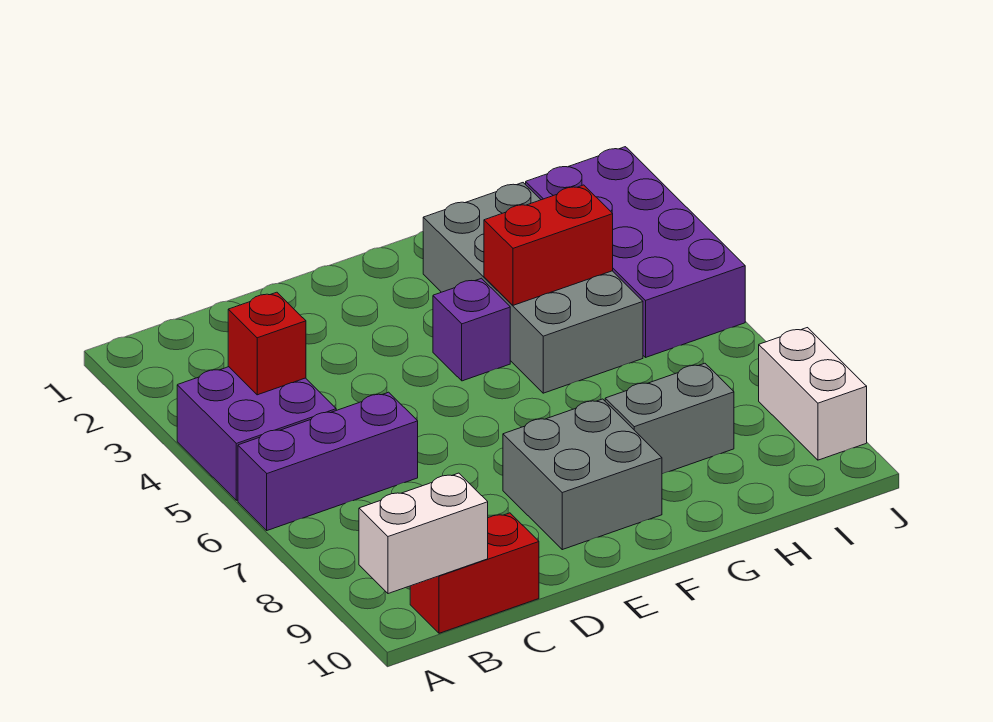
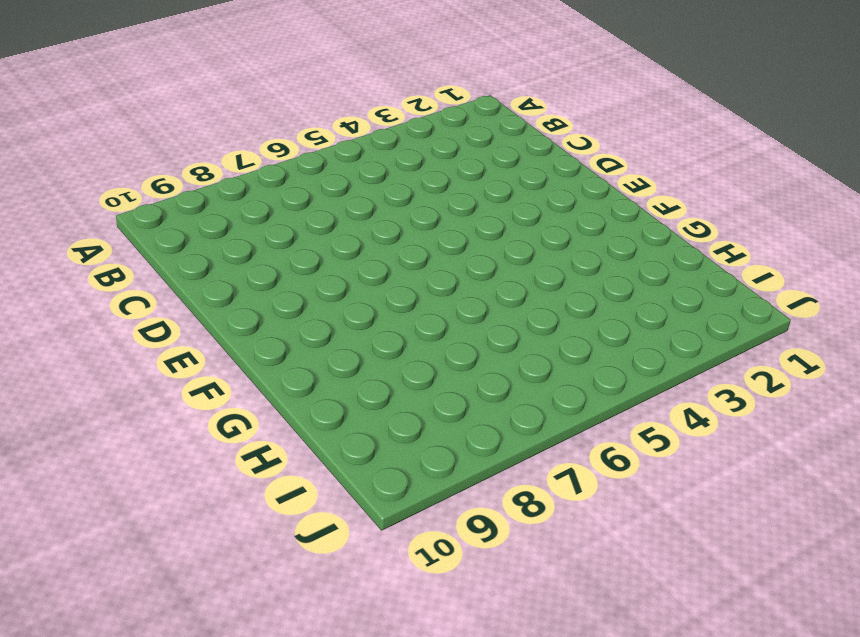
none -> purple 2x2 brick [177,367,336,500]
none -> purple 1x3 brick [238,392,418,530]
none -> red 1x2 brick [410,513,539,633]

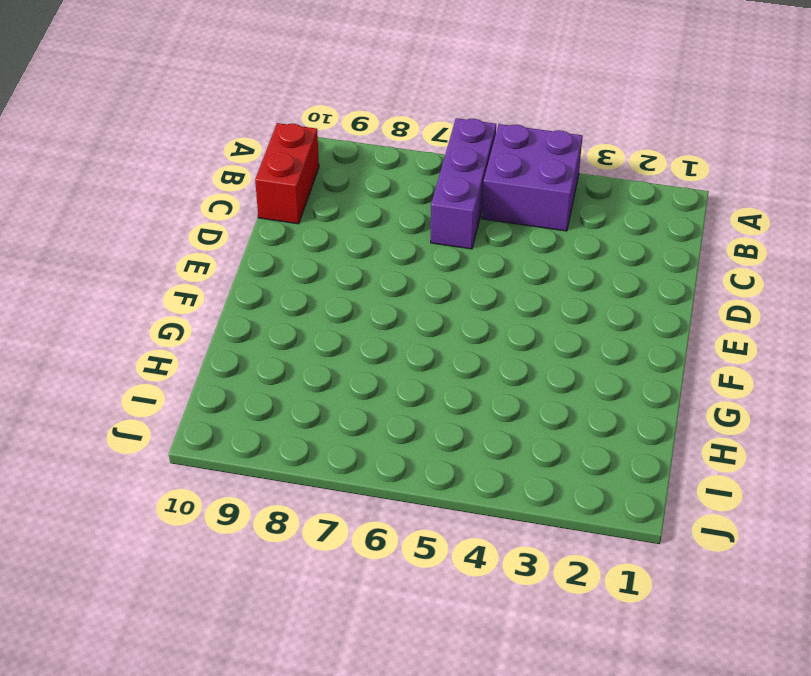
none -> grey 2x2 brick [503,399,662,550]
none -> purple 1x1 brick [433,278,510,381]
none -> grey 2x4 brick [423,183,643,393]

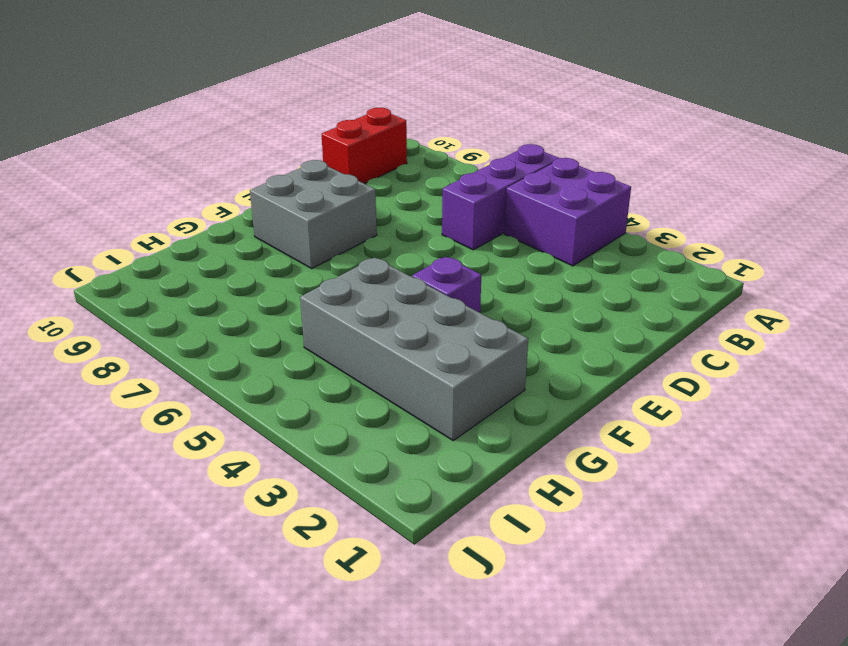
none -> grey 1x2 brick [605,363,734,474]
none -> purple 2x4 brick [526,147,745,357]
none -> white 1x2 brick [759,328,867,460]

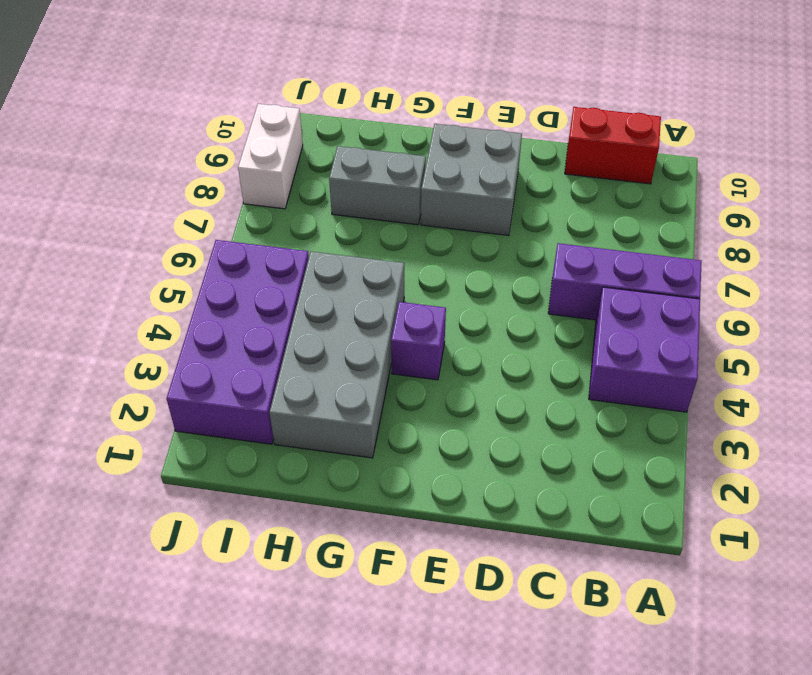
none -> white 1x2 brick [359,473,488,594]
none -> red 1x1 brick [228,292,306,395]
none -> red 1x2 brick [484,185,613,305]

